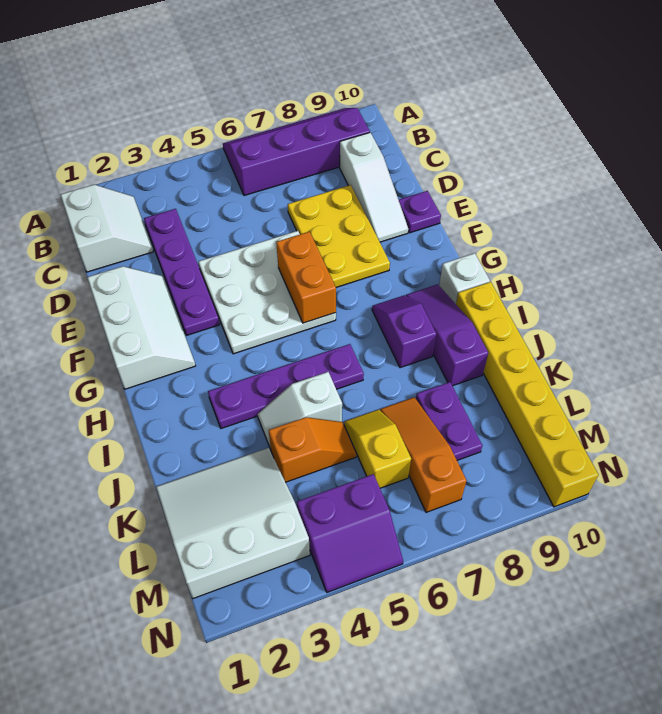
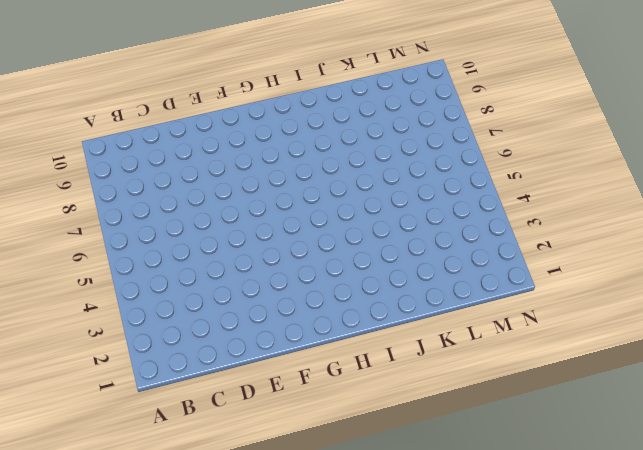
none -> purple 2x4 slope [223,108,370,196]
none -> white 2x2 slope [61,185,153,272]
none -> purple 1x4 plate [144,209,220,336]

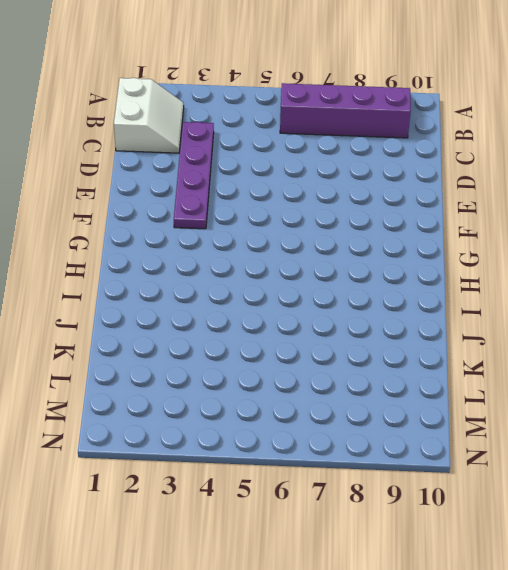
none -> white 1x3 slope [340,133,408,242]
none -> yellow 2x3 plate [288,185,390,287]
none -> white 2x3 slope [87,266,195,389]

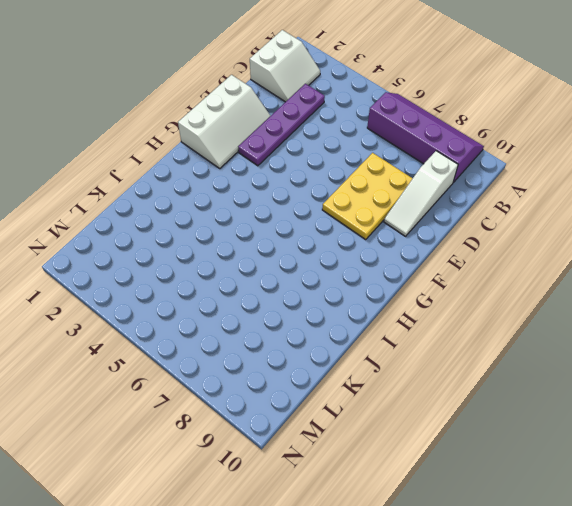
none -> white 3x3 plate [199,231,336,354]
none -> purple 1x1 plate [399,191,441,233]
none -> purple 1x2 slope [372,295,436,368]

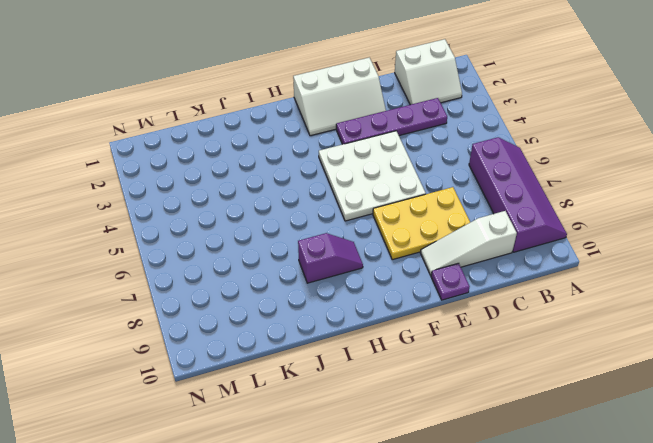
none -> purple 1x3 slope [406,284,488,386]
none -> white 1x1 brick [439,253,490,304]
none -> purple 1x4 plate [208,344,364,428]

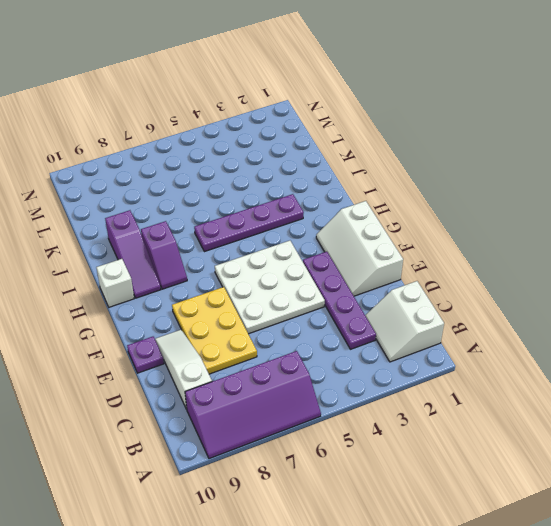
none -> yellow 1x6 brick [456,282,599,507]
none -> white 1x2 slope [258,372,342,449]
none -> white 3x3 slope [156,448,310,598]

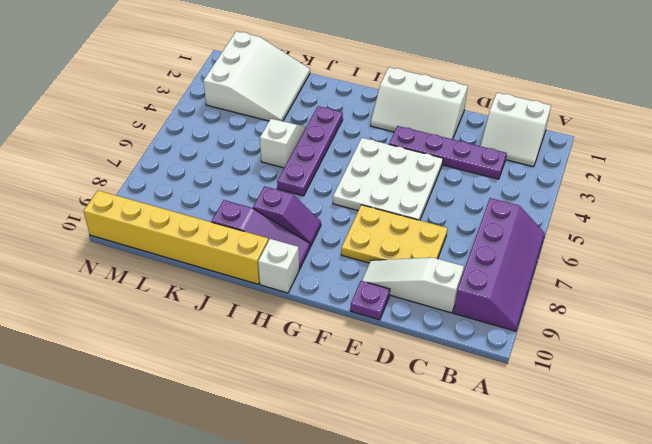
none -> orange 1x2 slope [269,417,356,482]
none -> yellow 1x2 slope [344,410,411,488]
none -> orange 1x3 slope [380,397,466,512]

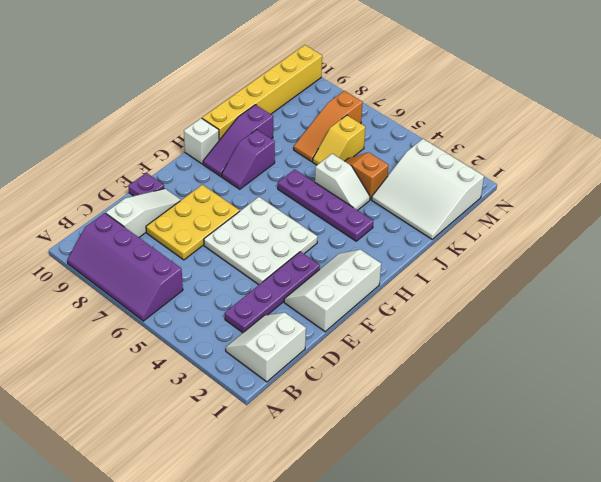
none -> purple 1x2 plate [416,382,482,460]
none -> purple 2x2 slope [297,474,403,592]
none -> orange 1x2 brick [276,232,336,323]

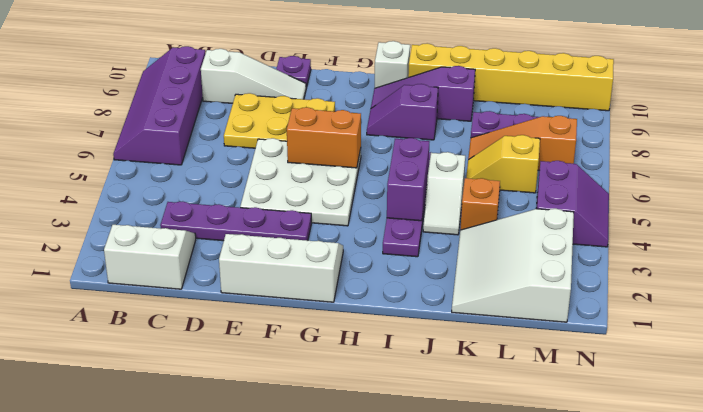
purple 1x2 brick [387,138,429,221] -> none

